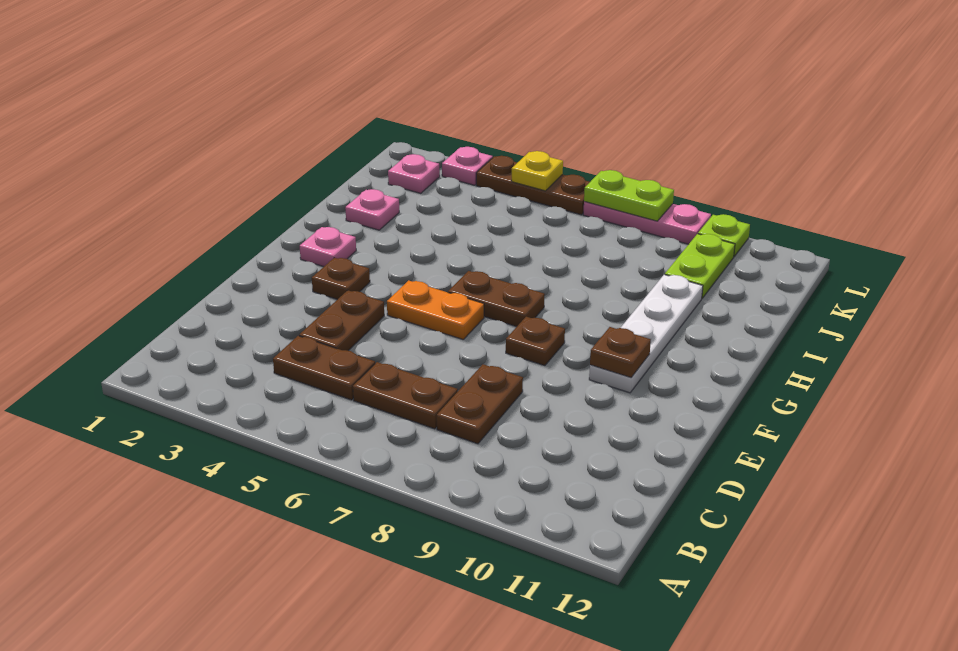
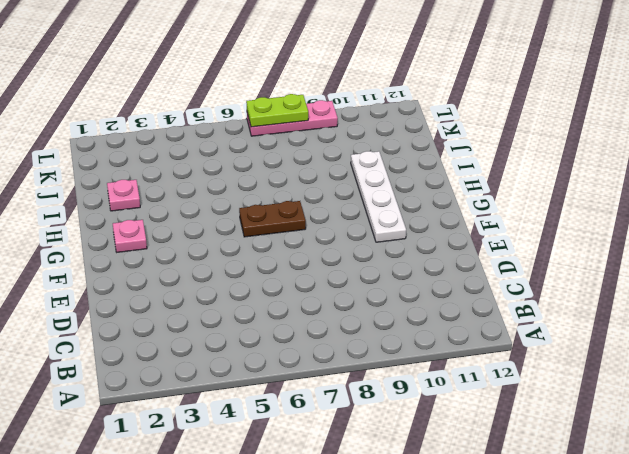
none -> brown 1x2 plate [273,336,375,400]
none -> brown 1x2 plate [353,362,458,429]
none -> brown 1x2 plate [437,364,523,444]

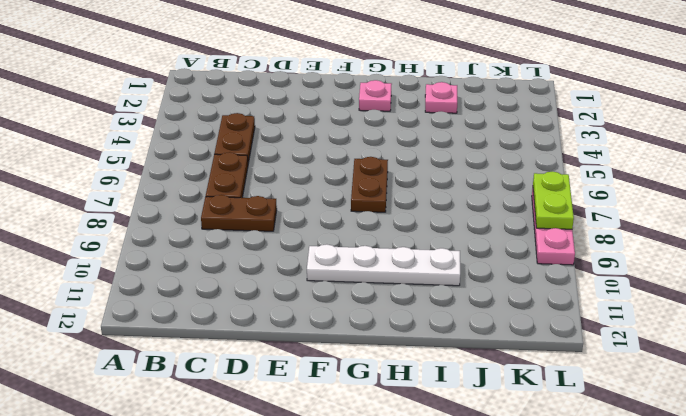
none -> brown 1x2 plate [299,290,384,351]
none -> brown 1x1 plate [312,258,370,300]
none -> orange 1x2 plate [387,280,484,339]

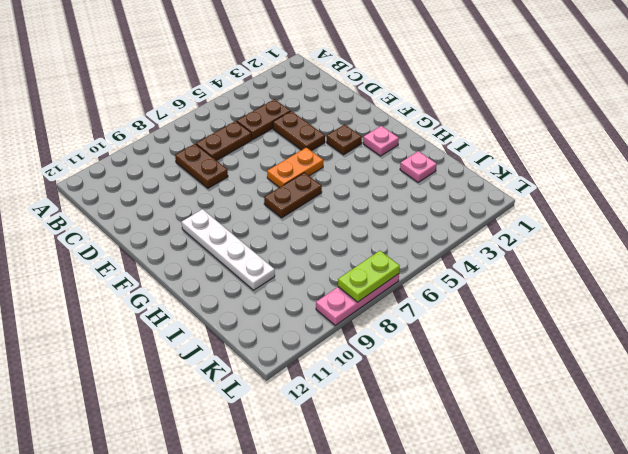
none -> brown 1x1 plate [506,317,565,366]
none -> lime 1x2 plate [665,234,735,298]
none -> pink 1x1 plate [388,154,440,193]

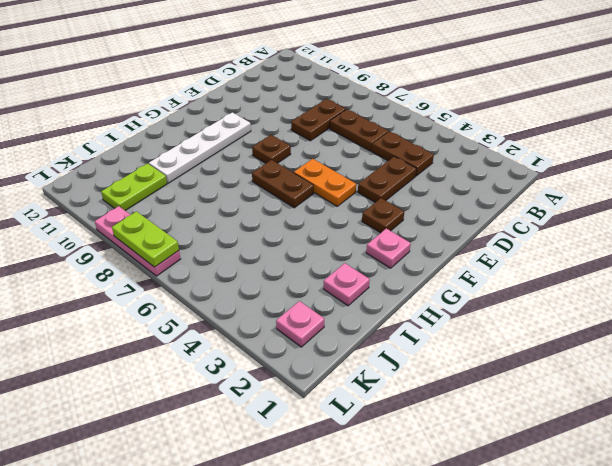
none -> pink 1x1 plate [442,147,493,185]
none -> brown 1x3 plate [476,156,590,215]
none -> lime 1x1 plate [698,214,750,257]

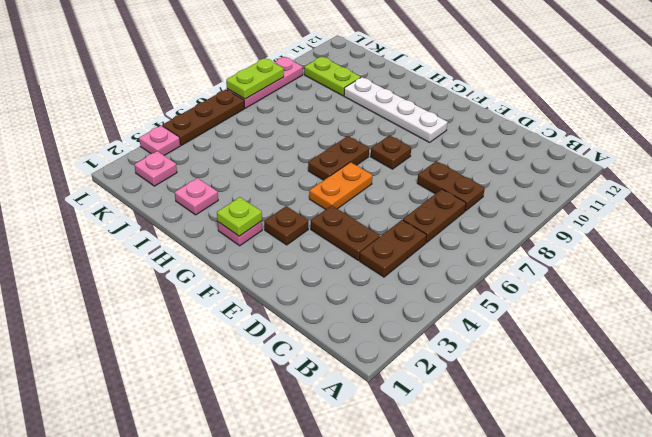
lime 1x1 plate [217,197,262,236] -> lime 1x1 plate moved to [698,214,750,257]
none -> brown 1x1 plate [590,327,651,377]
none -> yellow 1x1 plate [512,151,563,191]

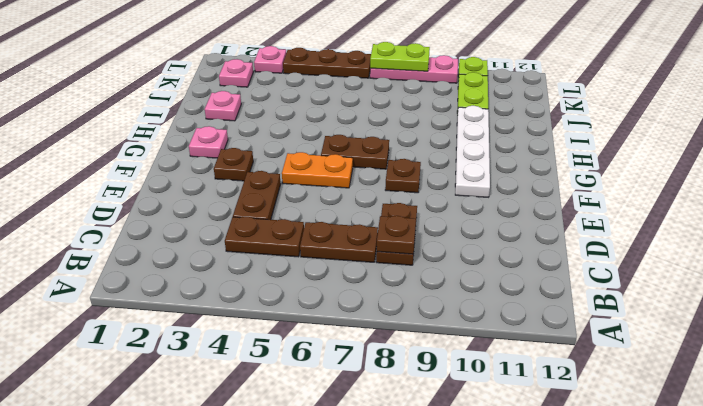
brown 1x1 plate [377,216,416,254] -> brown 1x1 plate moved to [590,327,651,377]
none -> yellow 1x1 plate [512,151,563,191]

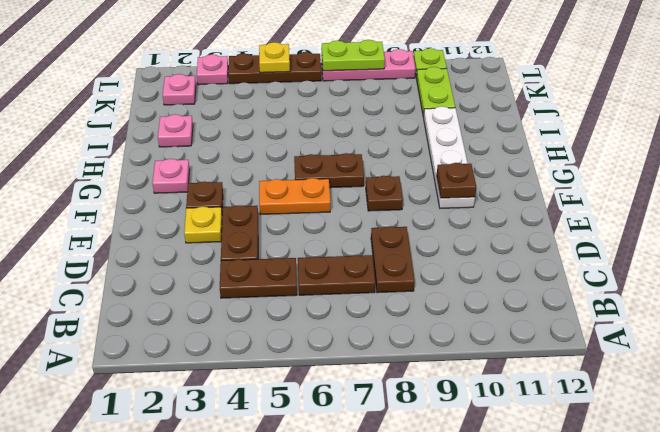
yellow 1x1 plate [184,206,222,243] -> none

